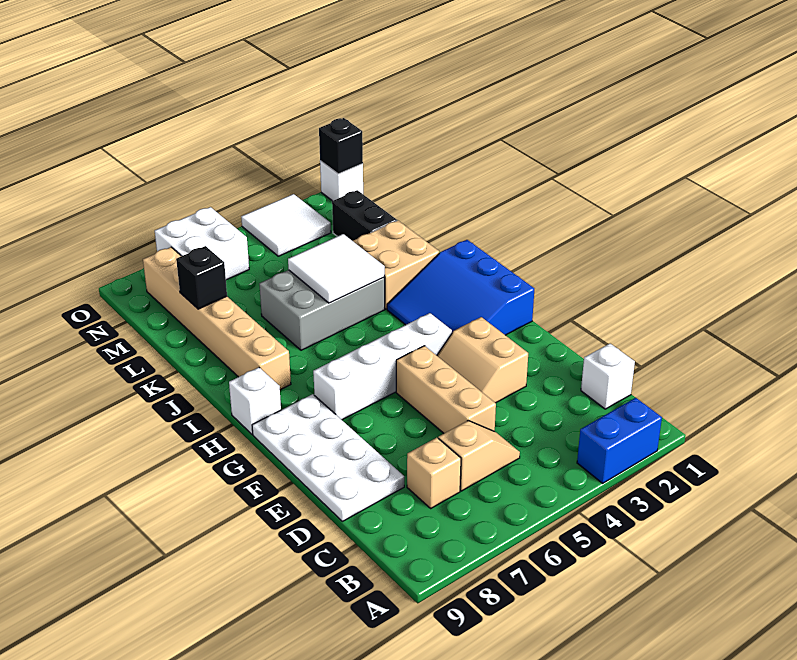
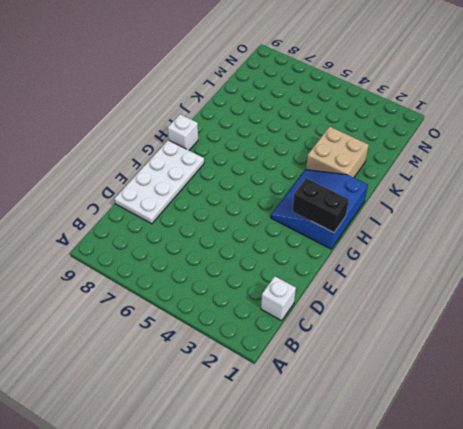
black 1x2 brick [293,178,349,233] -> black 1x2 brick turned to [332,190,397,241]
none -> blue 1x2 brick [577,398,662,483]
none -> tan 1x2 slope [438,421,520,491]
none -> tan 1x1 brick [407,438,461,508]

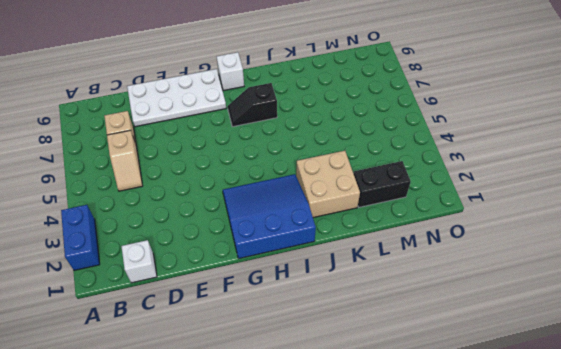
black 1x2 slope [227,83,277,127] -> none
none -> tan 1x3 brick [396,346,496,433]
none -> tan 2x2 slope [437,317,528,403]
none -> white 1x4 brick [313,313,452,420]

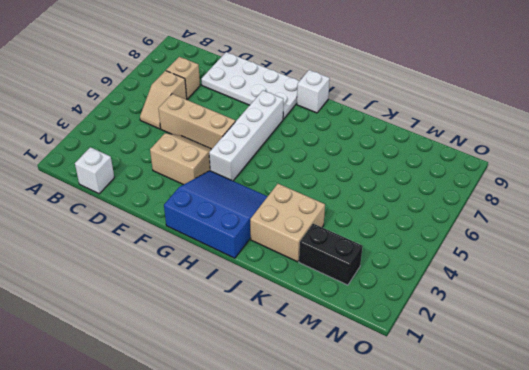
none -> blue 1x2 brick [577,398,662,483]
none -> tan 1x6 brick [143,247,291,390]
none -> grey 2x3 brick [259,270,385,350]

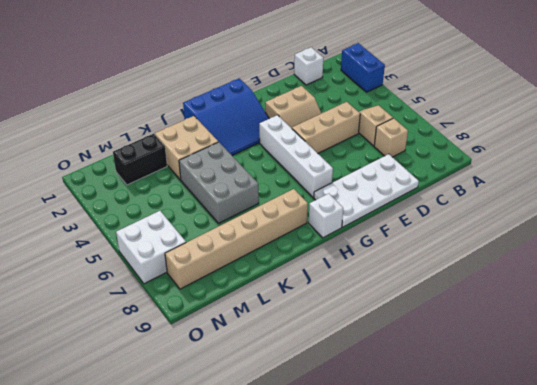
none -> white 2x2 tile [241,194,331,256]
none -> white 1x1 brick [320,161,363,201]
none -> white 2x2 tile [288,234,385,303]

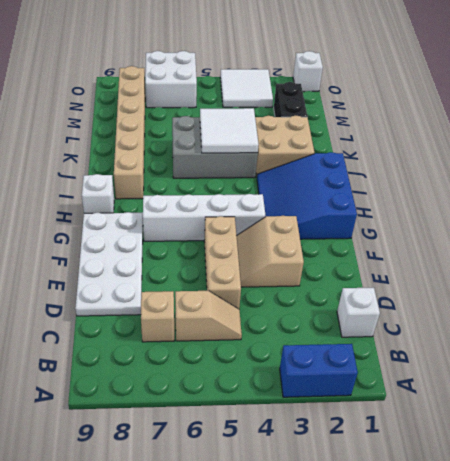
none -> black 1x1 brick [176,246,227,309]
none -> black 1x1 brick [319,118,363,174]

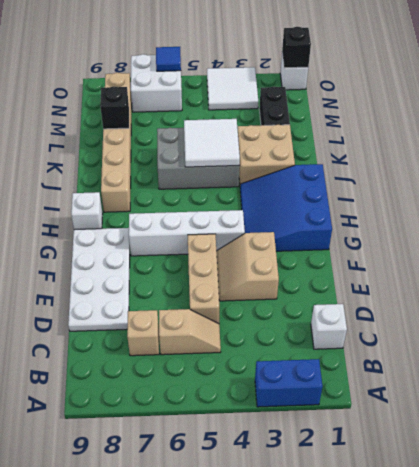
blue 1x1 tile [156,47,181,71] -> none

